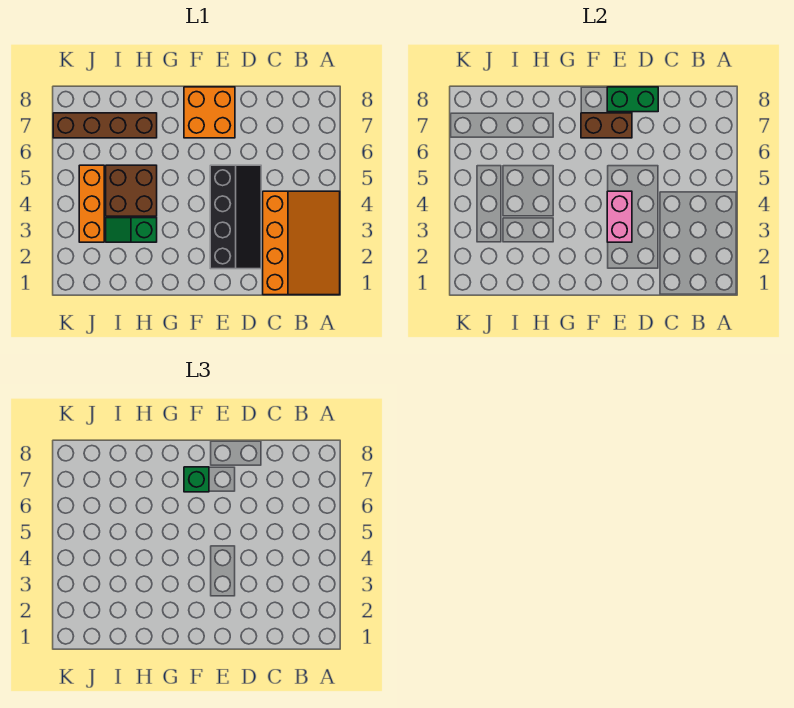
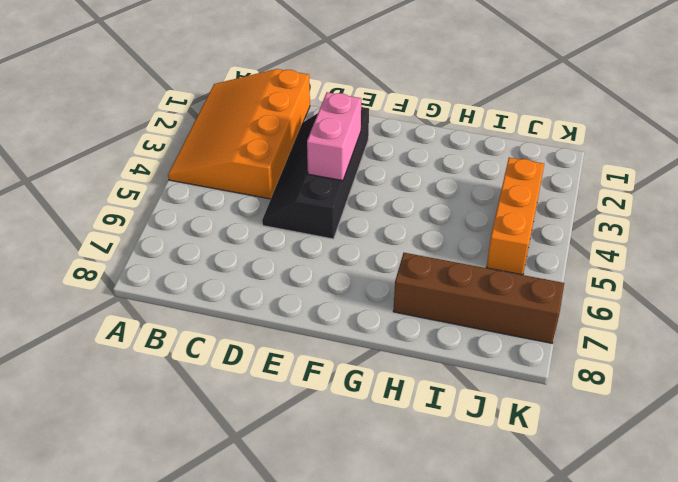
none -> orange 2x2 brick [184,87,235,138]
none -> green 1x2 slope [106,218,157,242]

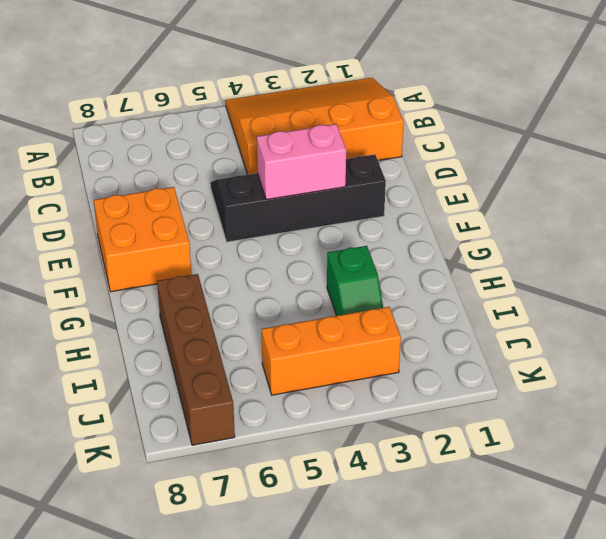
none -> brown 2x2 brick [106,165,157,216]
none -> green 1x2 brick [607,87,658,112]

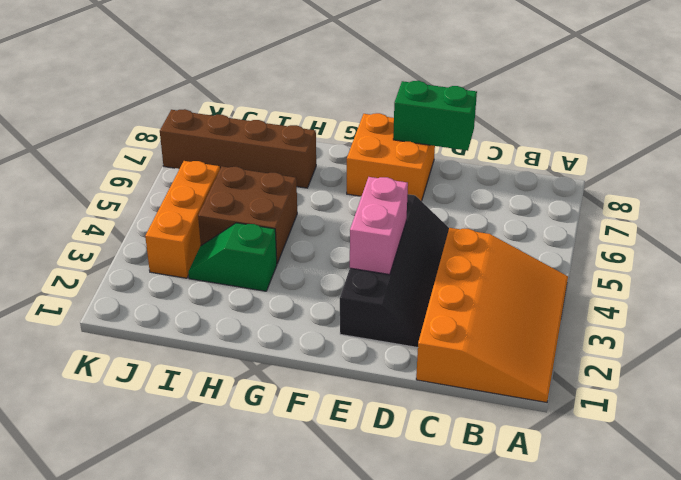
none -> brown 1x2 brick [581,113,632,138]
none -> green 1x1 brick [184,467,209,492]

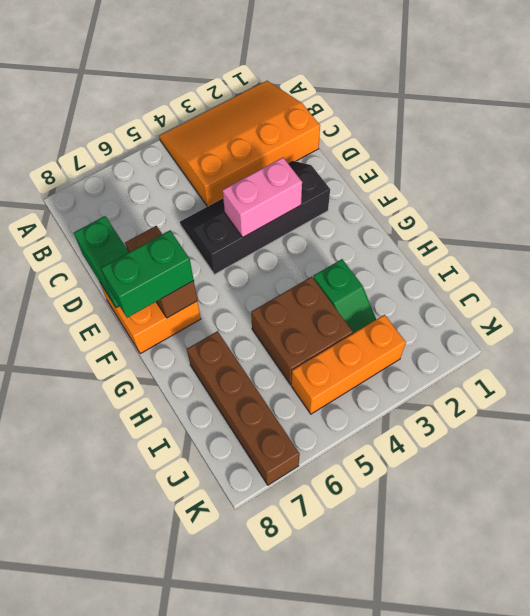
green 1x2 brick [101,231,194,318] -> green 1x1 brick [184,467,209,492]

